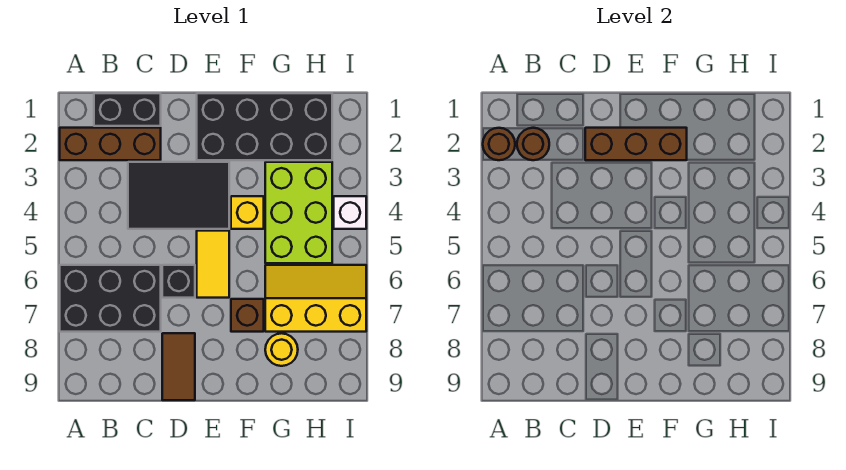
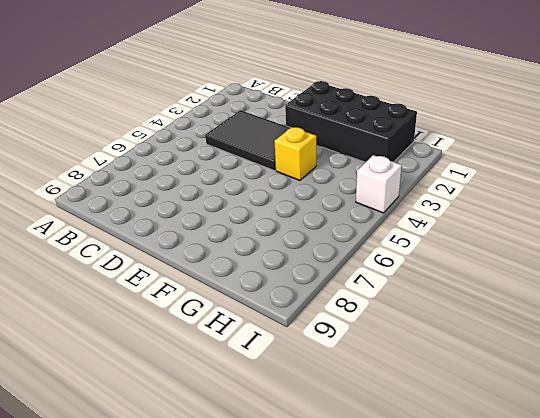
none -> brown 1x3 brick [60,128,161,160]
none -> black 2x3 brick [60,265,161,332]
none -> black 1x2 brick [94,93,161,126]

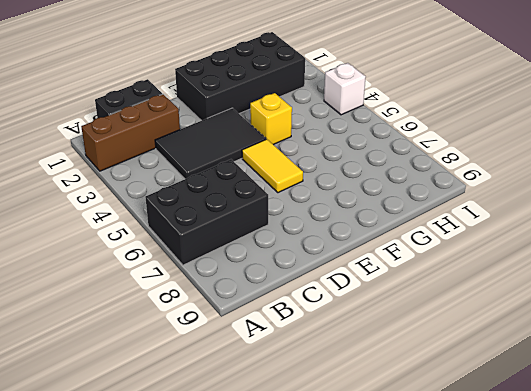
none -> black 1x1 brick [162,265,195,298]
none -> brown 1x2 tile [162,333,195,400]
none -> brown 1x1 brick [231,299,264,332]

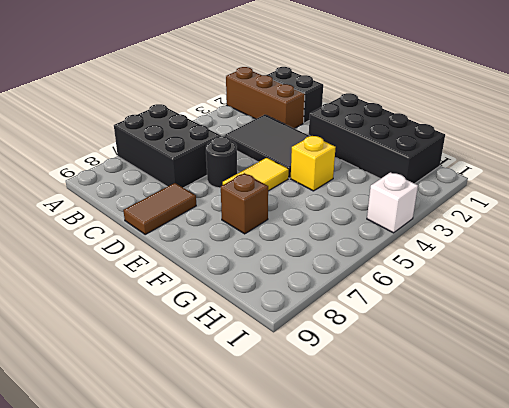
black 1x1 round brick [206,136,237,188] -> black 1x1 brick [162,265,195,298]
none -> lime 2x3 brick [265,162,332,263]
none -> yellow 2x3 slope [265,265,366,332]
none -> yellow 1x1 round brick [265,333,298,366]

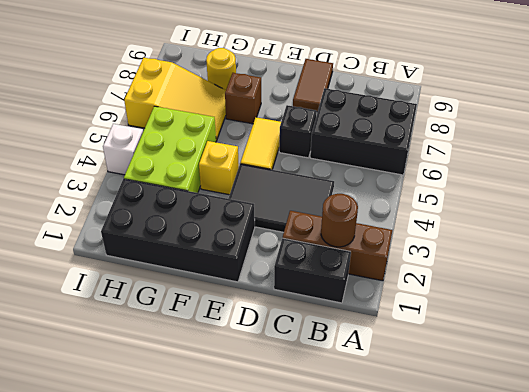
yellow 2x3 slope [124,58,226,141] -> yellow 2x3 slope turned to [265,265,366,332]
none -> brown 1x1 round brick [483,128,515,160]
none -> brown 1x3 brick [585,128,687,160]

